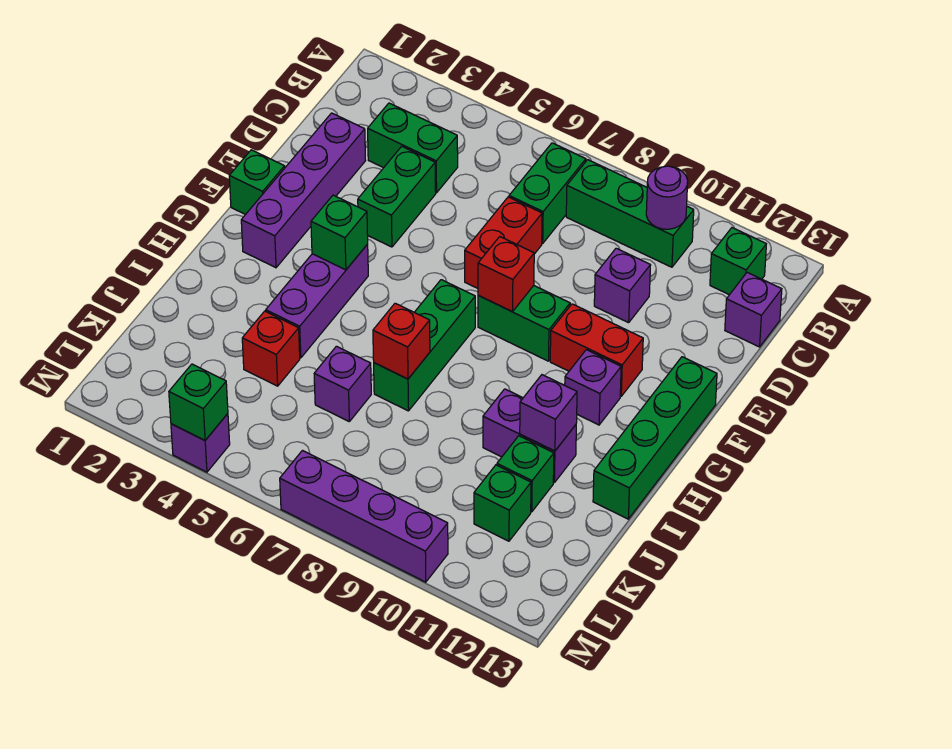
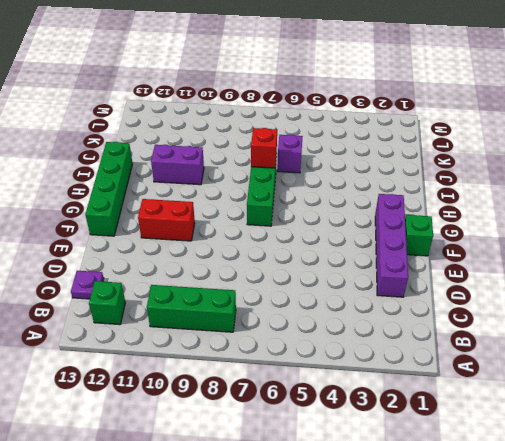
purple 1x1 plate [71,271,104,299] -> purple 1x1 brick [725,272,782,347]
none -> green 1x2 brick [509,143,586,243]
none -> green 1x2 brick [368,103,458,193]
none -> green 1x2 brick [358,146,436,247]

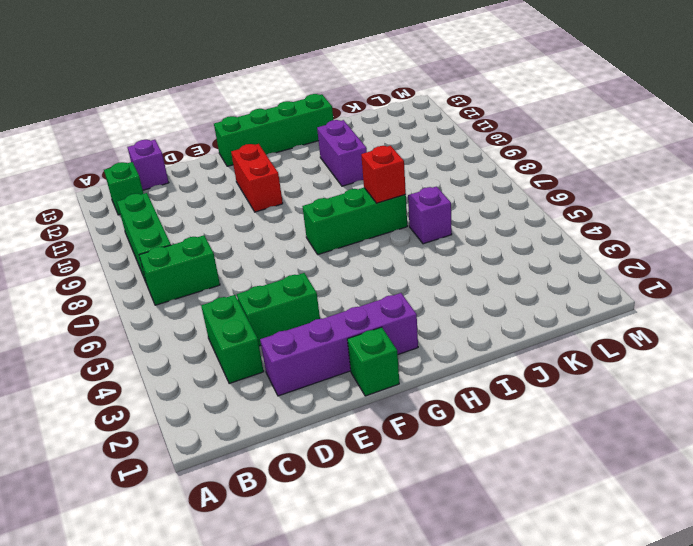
none -> red 1x2 brick [465,197,542,288]
none -> purple 1x1 brick [594,248,651,323]
none -> green 1x2 brick [478,286,570,361]

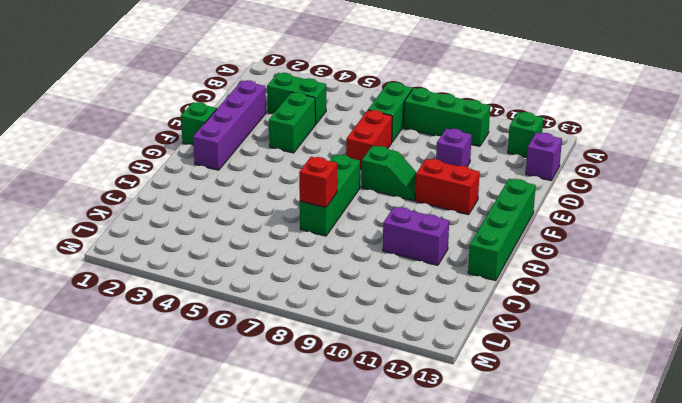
green 1x2 slope [362,146,417,201] -> green 1x2 brick [478,286,570,361]
none -> purple 1x3 brick [266,244,368,358]
none -> purple 1x1 brick [565,350,621,425]
none -> red 1x1 brick [242,311,300,386]

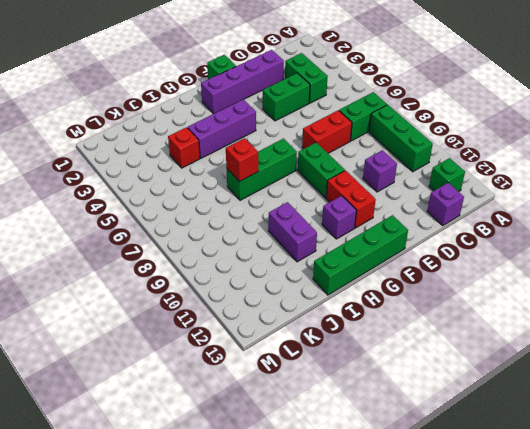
none -> purple 1x1 brick [314,346,371,421]
none -> green 1x1 brick [497,436,554,512]
none -> green 1x1 brick [474,465,531,541]

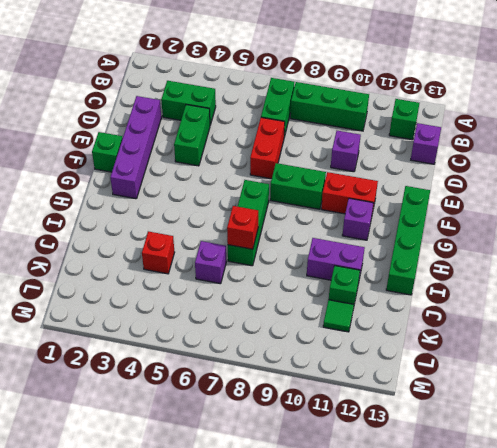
green 1x1 tile [323,300,354,332] -> green 1x1 brick [474,465,531,541]
none -> purple 1x3 brick [266,244,368,358]
none -> purple 1x1 brick [171,414,230,472]
none -> purple 1x4 brick [280,451,448,582]

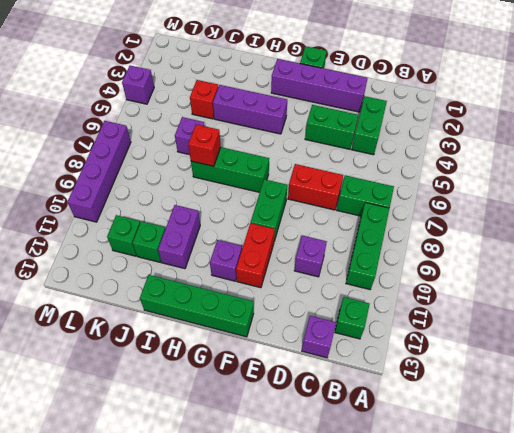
none -> purple 1x1 round brick [646,166,688,229]
none -> red 1x1 brick [478,237,534,312]
none -> green 1x1 brick [311,195,368,270]

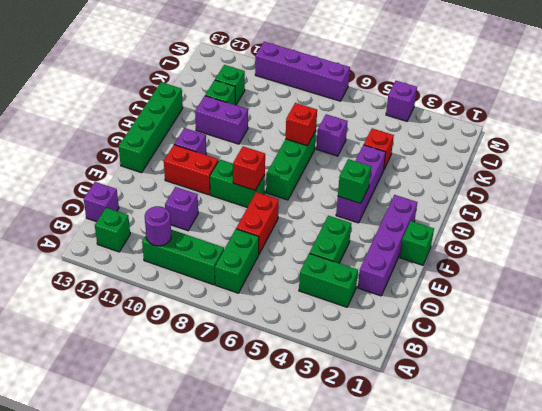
none -> purple 1x1 brick [520,375,577,451]
none -> green 1x1 brick [169,364,228,440]

